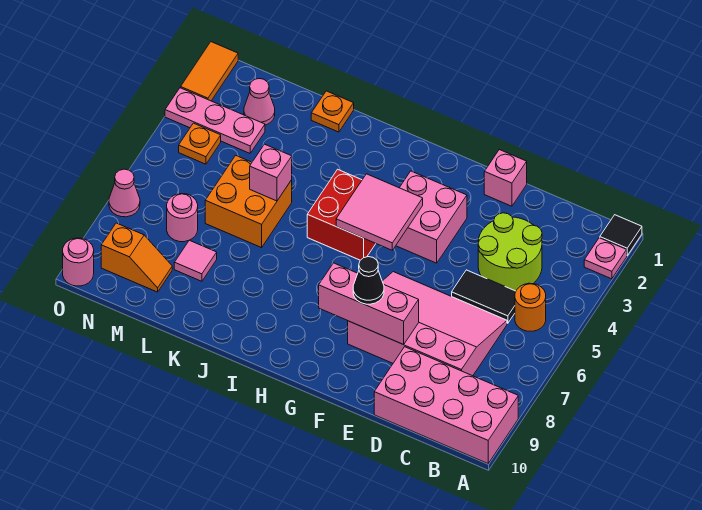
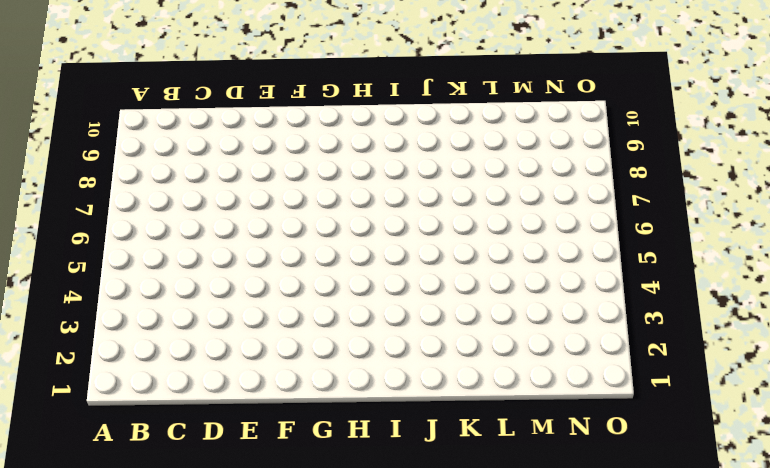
none -> black 1x1 tile [600,215,642,256]
none -> pink 1x1 plate [584,238,627,279]
none -> pink 2x4 brick [374,347,518,463]

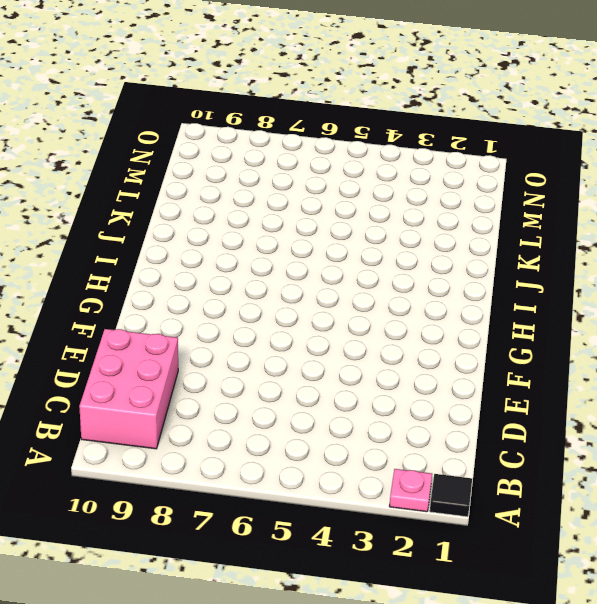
pink 2x3 brick [79,329,178,449] -> pink 2x4 brick [374,347,518,463]
none -> orange 1x1 round brick [515,283,546,331]
none -> lime 2x2 round brick [478,213,542,291]
none -> black 1x2 tile [452,270,516,323]

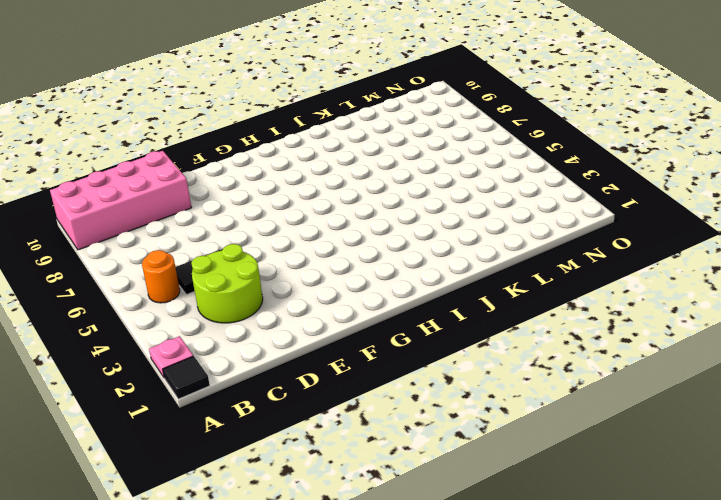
none -> pink 3x4 slope [348,272,507,376]
none -> pink 1x1 brick [484,150,527,206]
none -> pink 2x2 brick [396,171,467,263]

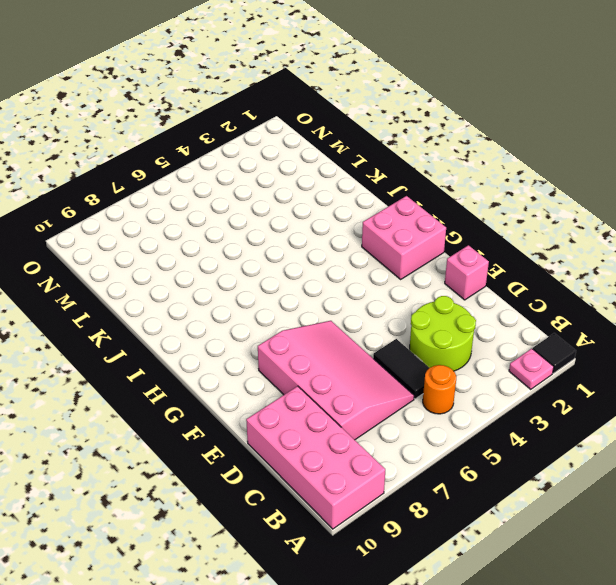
pink 2x2 brick [362,196,446,279] -> pink 2x2 brick moved to [396,171,467,263]
none -> red 2x2 brick [307,169,376,260]
none -> orange 1x1 plate [311,91,354,132]
none -> orange 2x2 brick [205,155,292,248]

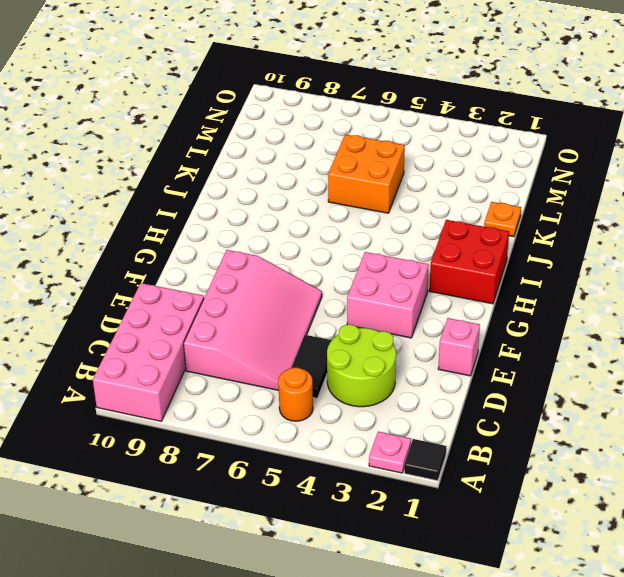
red 2x2 brick [429,220,509,304] -> red 2x2 brick moved to [307,169,376,260]
none -> pink 1x1 tile [174,240,217,281]
none -> pink 1x1 cone [244,79,275,125]
none -> pink 1x3 plate [165,88,265,153]

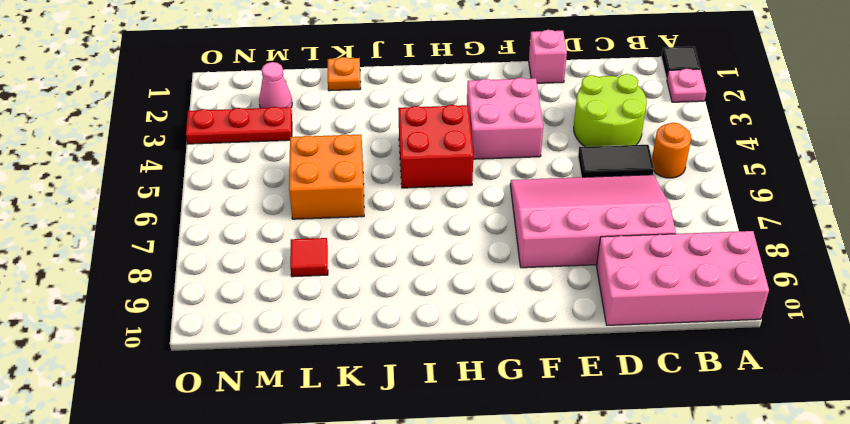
red 1x1 tile [290,238,328,277] -> pink 1x1 tile [174,240,217,281]
red 1x3 plate [186,107,292,144] -> pink 1x3 plate [165,88,265,153]
none -> pink 1x1 round brick [167,194,198,242]
none -> orange 1x2 slope [101,223,172,292]
none -> orange 1x1 plate [179,123,221,164]

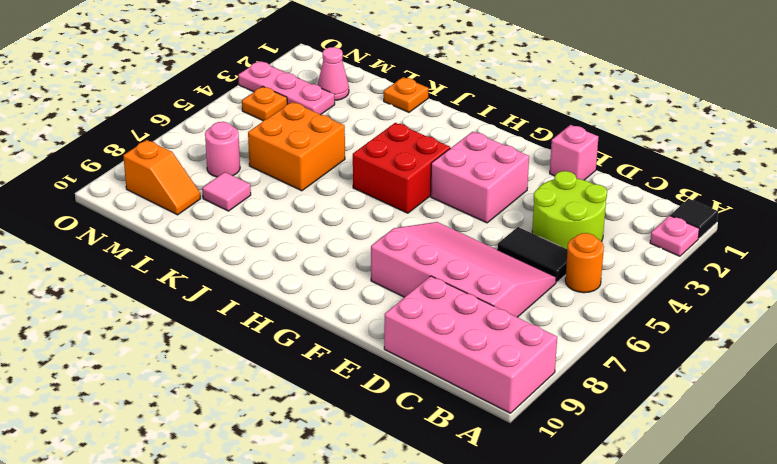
none -> orange 1x2 tile [181,42,238,101]
none -> pink 1x1 cone [109,169,140,217]
none -> pink 1x1 round brick [63,238,94,286]

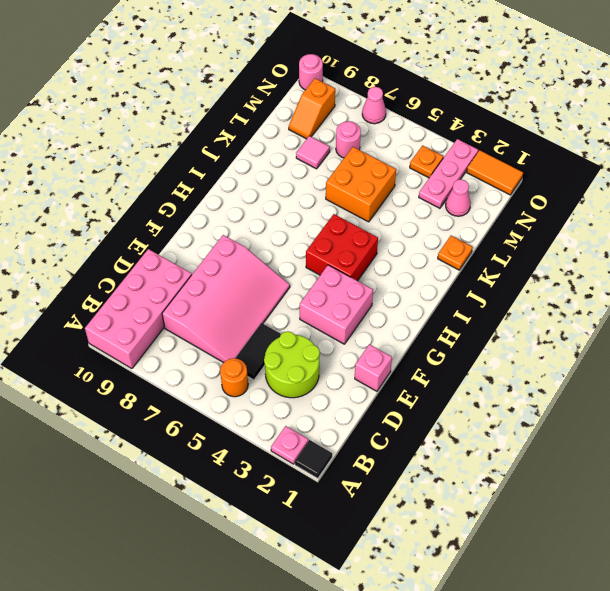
none -> pink 1x3 brick [319,263,419,345]
none -> pink 2x2 tile [336,174,423,250]
none -> pink 1x1 brick [250,144,292,201]

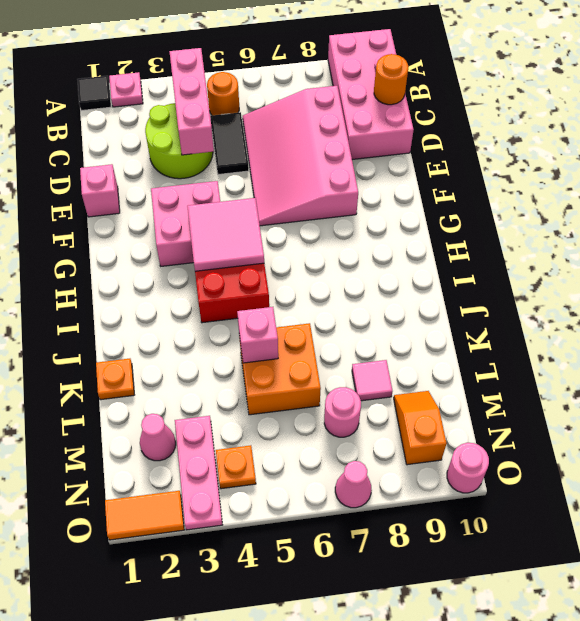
pink 1x3 brick [169,48,214,155] -> pink 1x3 brick moved to [319,263,419,345]
orange 1x1 round brick [374,54,408,105] -> none
none -> black 1x1 cone [353,257,384,304]

